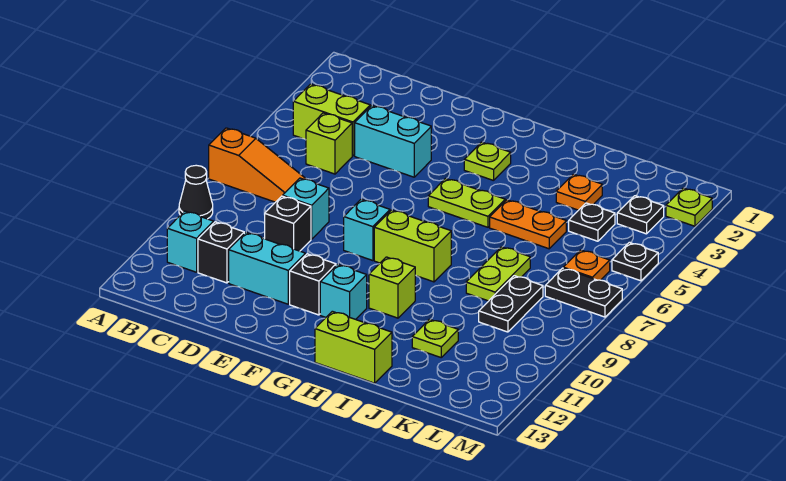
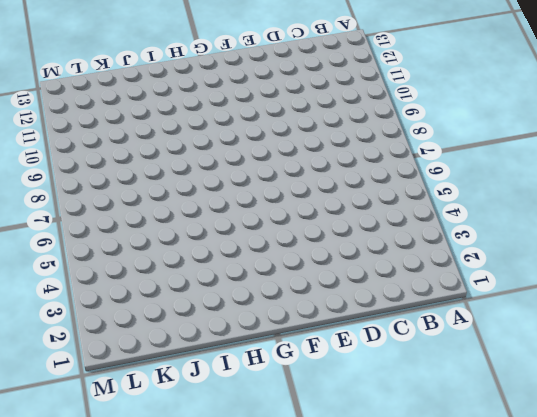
none -> orange 1x3 slope [209,128,306,202]
none -> black 1x1 cone [179,165,213,219]
none -> lime 1x2 brick [293,84,370,156]

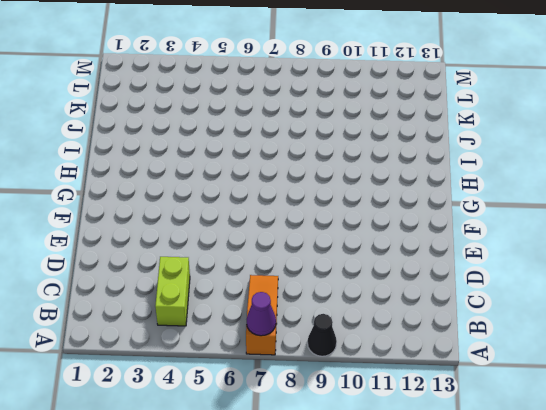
purple 1x1 cone [247,292,276,336] -> none
none -> cyan 1x1 brick [167,211,214,272]
none -> lime 1x1 brick [306,113,352,174]
none -> black 1x1 brick [198,222,244,283]

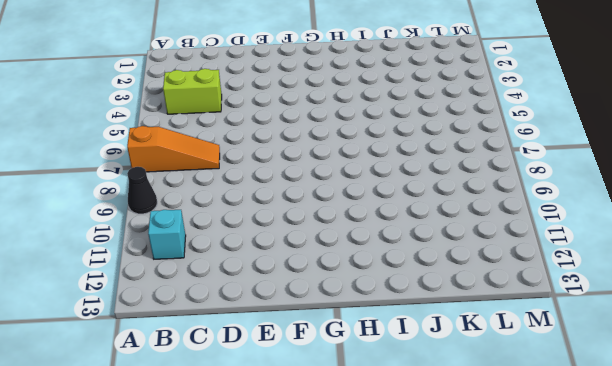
none -> lime 1x1 brick [306,113,352,174]
none -> black 1x1 brick [198,222,244,283]
none -> cyan 1x2 brick [355,106,431,177]

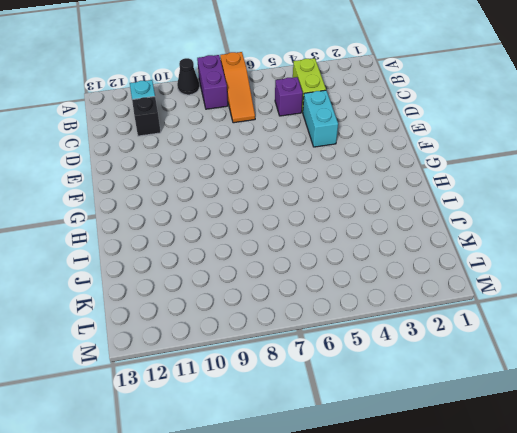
purple 1x2 brick [197,55,228,109] -> none
purple 1x1 brick [275,77,303,116] -> lime 1x1 brick [306,113,352,174]
none -> cyan 1x1 brick [283,178,329,239]
none -> black 1x1 brick [265,196,311,251]
none -> cyan 1x2 brick [229,233,305,304]

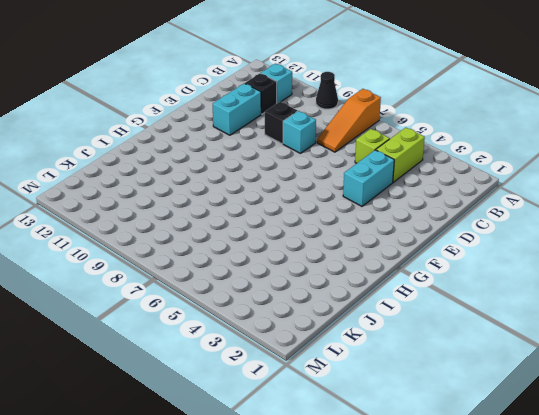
none -> cyan 1x1 brick [344,199,390,261]
none -> black 1x1 brick [290,254,336,315]
none -> lime 1x1 plate [464,142,511,181]

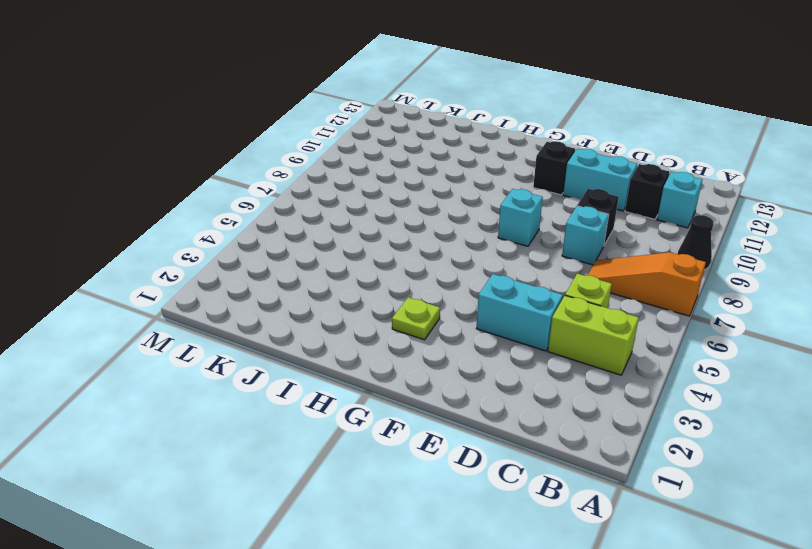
none -> lime 1x2 plate [428,178,505,227]
none -> lime 1x2 brick [374,210,451,282]
none -> cyan 1x1 brick [320,264,367,319]

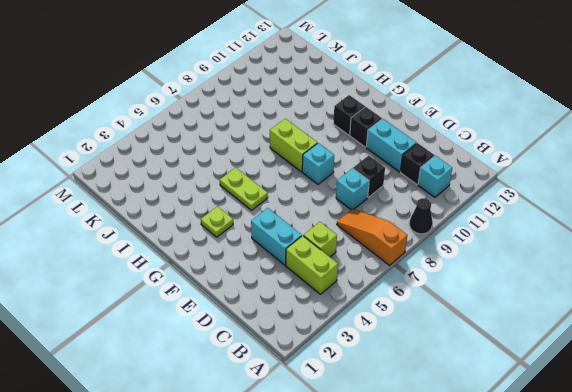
black 1x1 brick [333,95,365,135] -> cyan 1x1 brick [320,264,367,319]
none -> lime 1x1 brick [369,257,415,318]
none -> lime 1x2 brick [315,311,392,383]
none -> orange 1x2 plate [490,200,566,249]

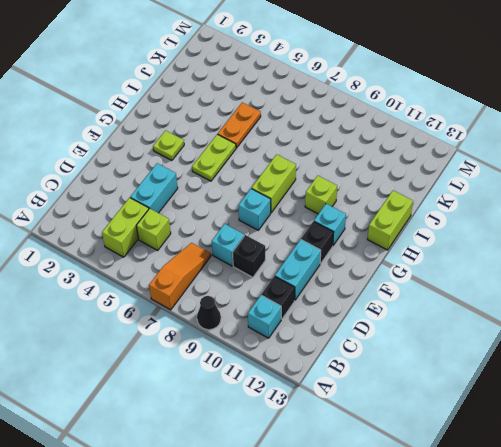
none -> orange 1x1 plate [556,174,602,210]
none -> lime 1x2 plate [466,247,530,301]
none -> lime 1x1 plate [412,319,458,357]

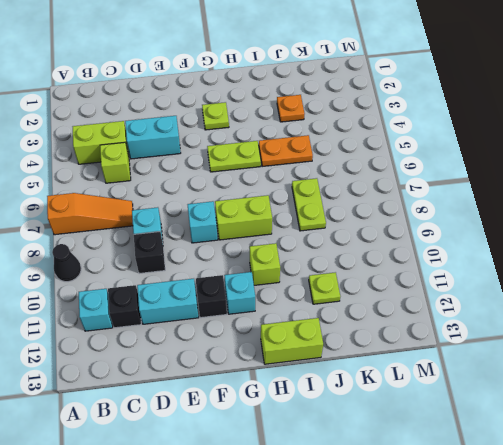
none -> black 1x1 plate [569,203,615,241]
none -> black 1x2 plate [479,276,543,332]
none -> black 1x1 plate [617,196,664,234]

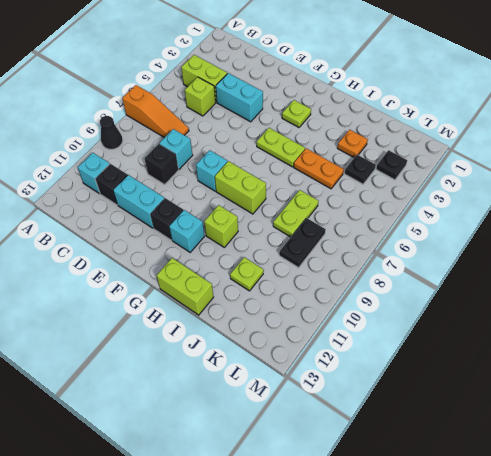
none -> orange 1x1 plate [563,250,610,280]
none -> black 1x2 plate [545,268,622,317]
none -> lime 1x1 plate [666,188,712,226]

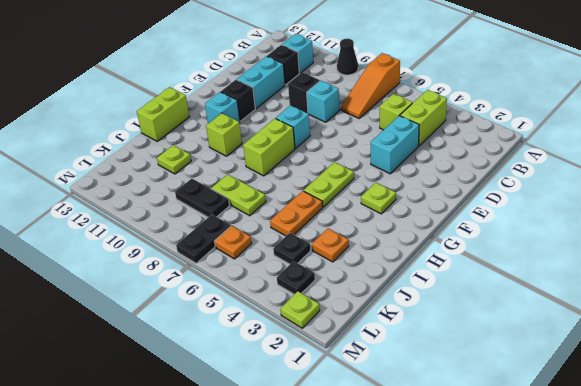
none -> black 1x1 plate [612,243,658,281]

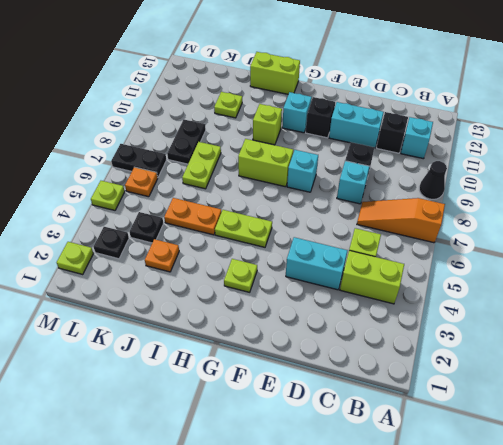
lime 1x1 plate [91,181,125,210] -> black 1x1 plate [612,243,658,281]

